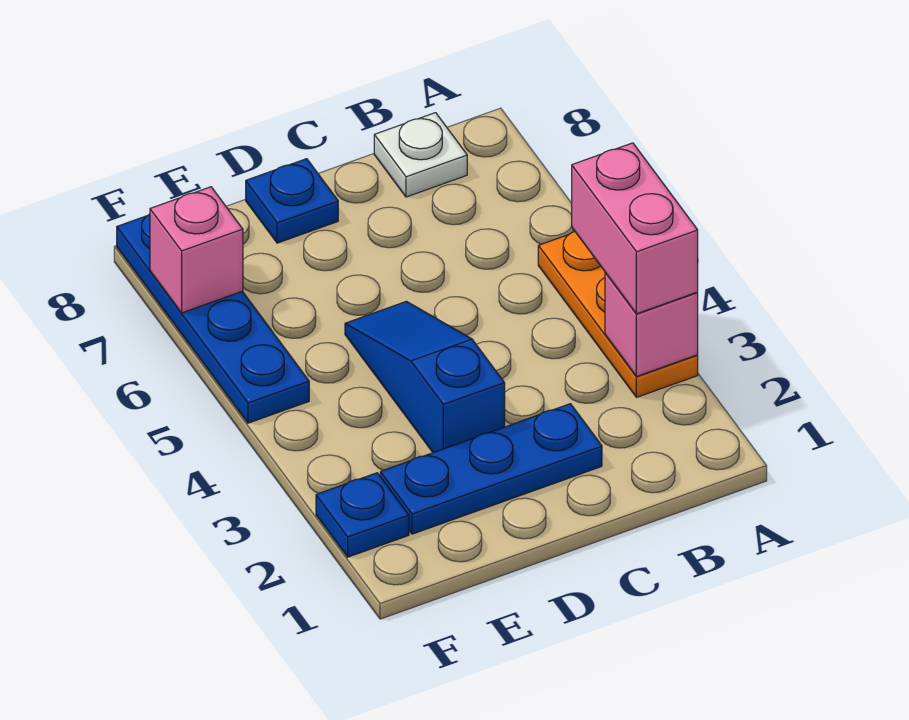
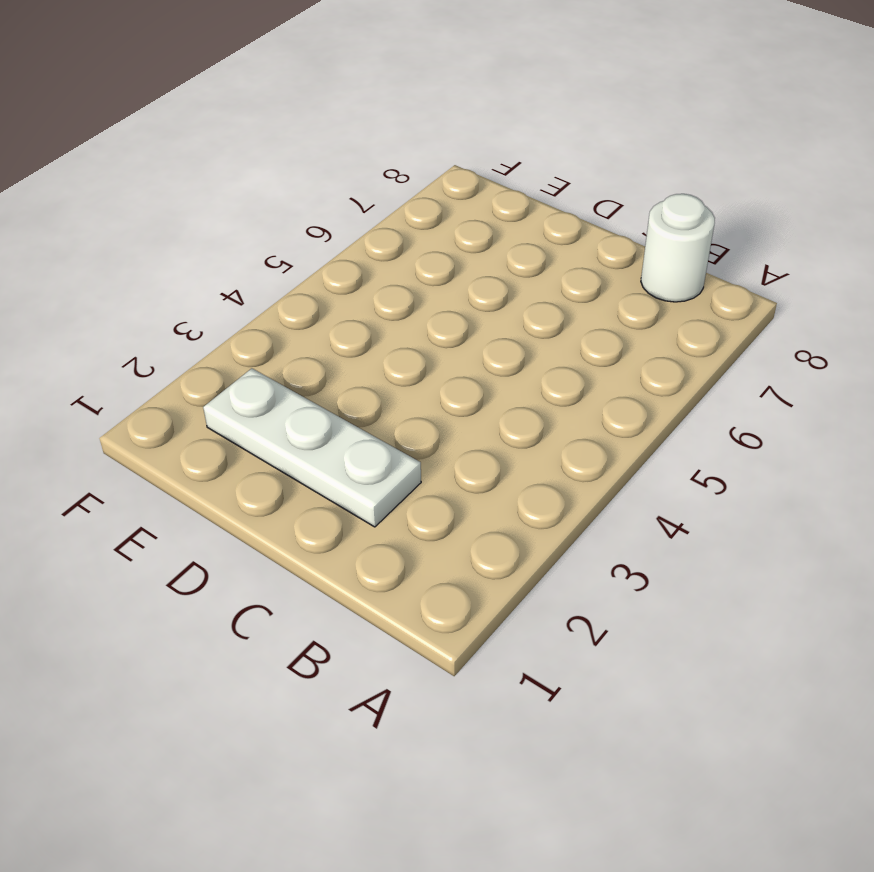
white 1x1 round brick [641,194,715,302] -> white 1x1 plate [374,113,467,197]
white 1x3 plate [203,368,421,527] -> blue 1x3 plate [380,404,602,534]
none -> orange 1x3 plate [538,232,698,397]
none -> blue 1x3 slope [345,301,505,453]

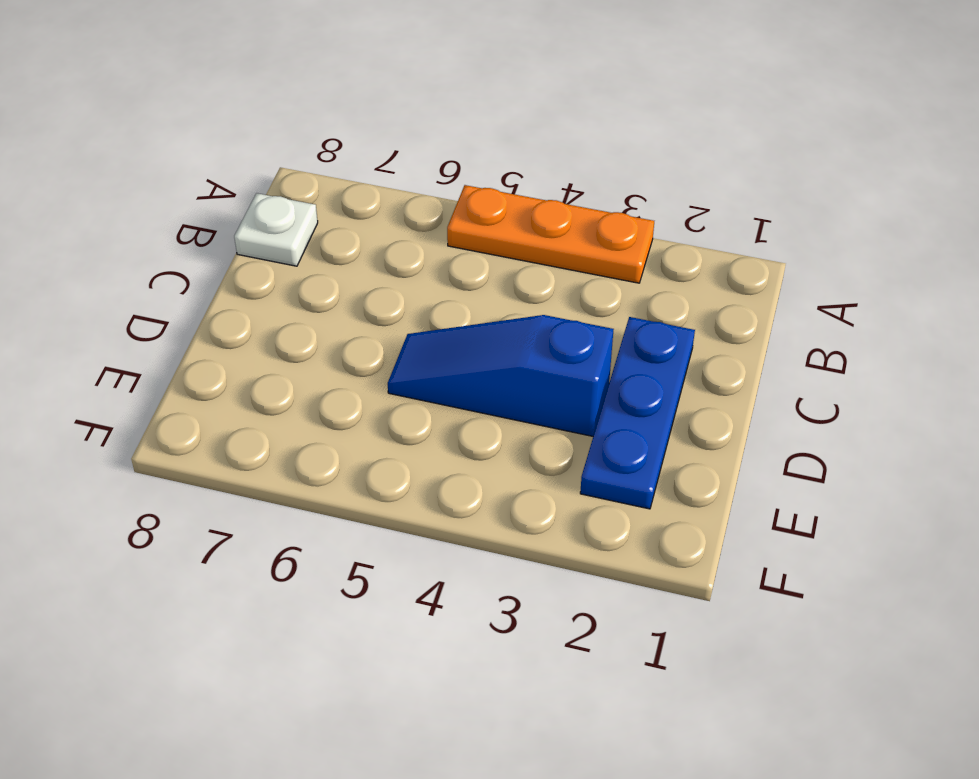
none -> blue 1x1 plate [246,159,338,243]
none -> blue 1x1 plate [316,473,409,557]

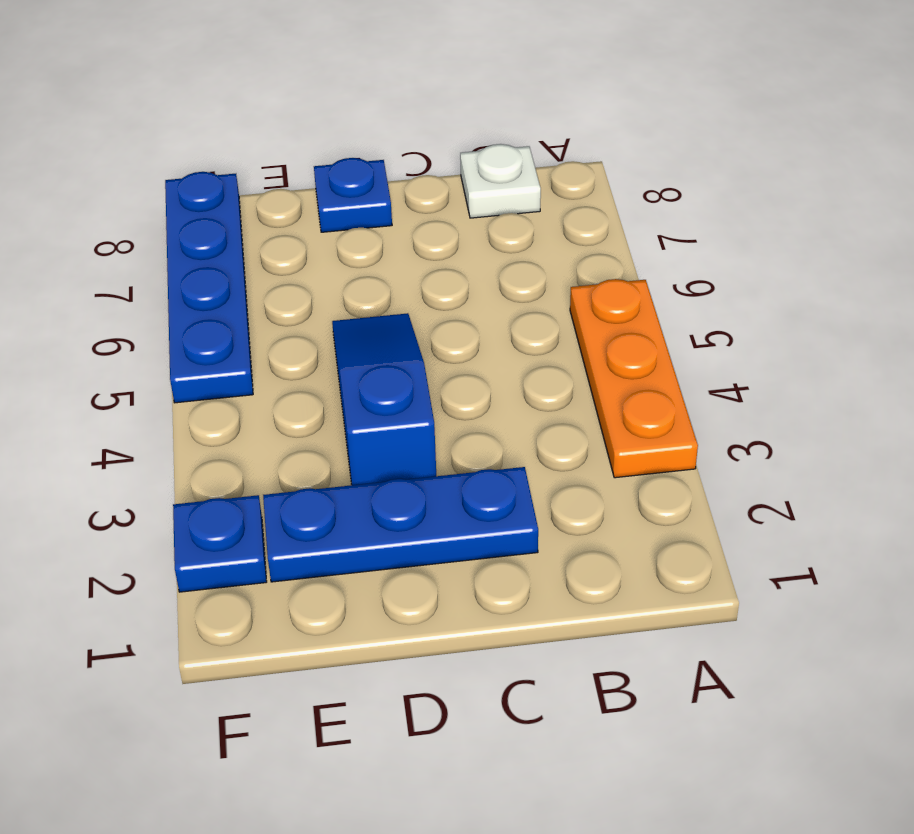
none -> pink 1x1 brick [605,272,698,377]
none -> pink 1x1 brick [150,187,243,313]

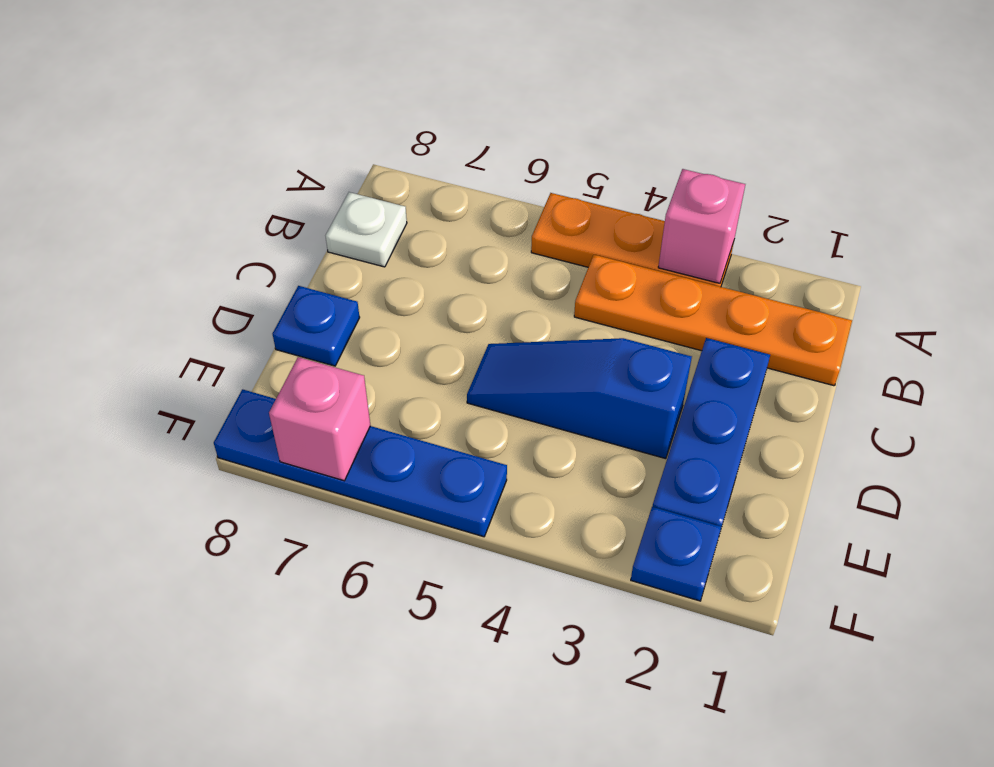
orange 1x4 plate [574,255,852,386] -> none
none -> pink 1x2 brick [572,143,698,314]

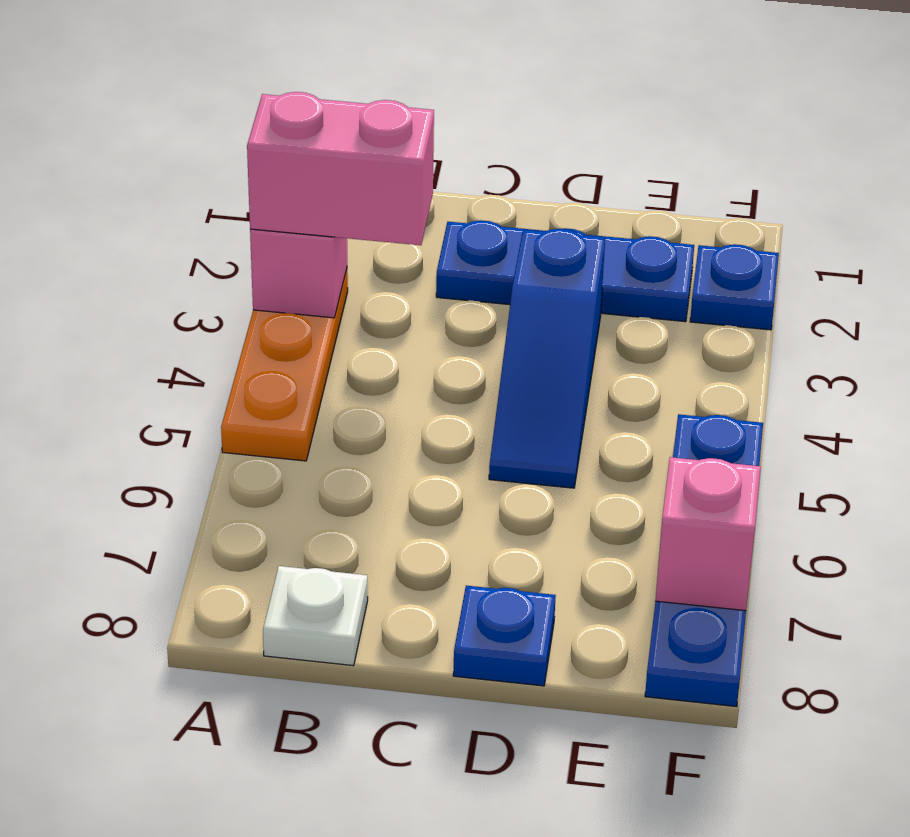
pink 1x2 brick [247,92,434,245] -> pink 1x2 brick turned to [572,143,698,314]

